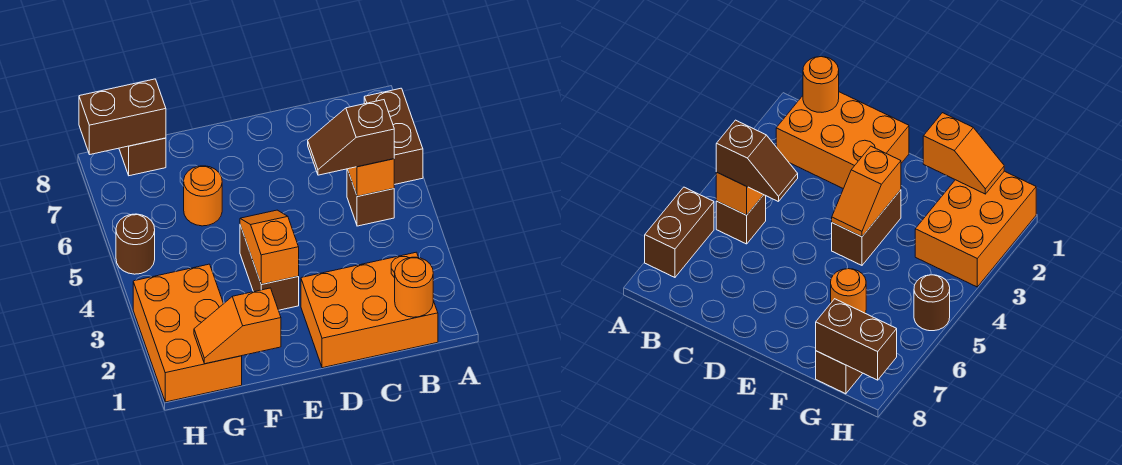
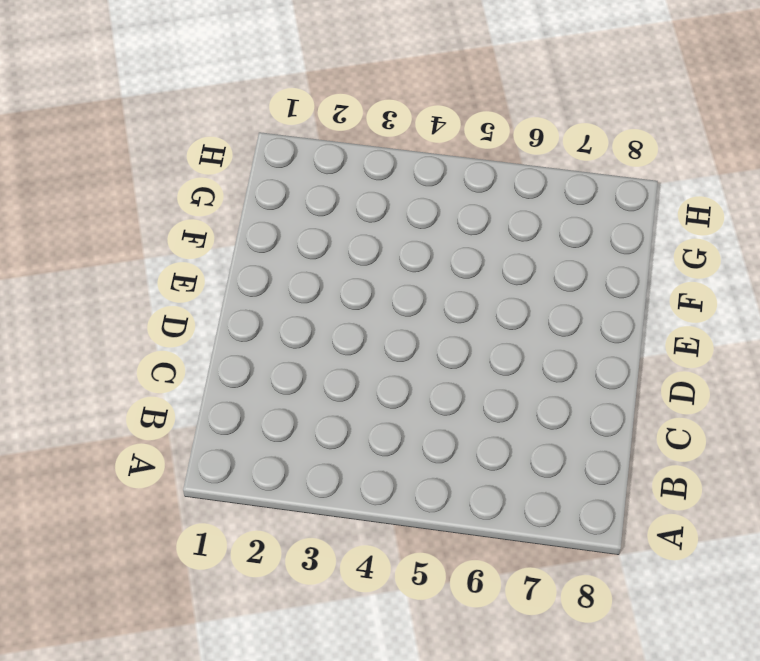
none -> brown 1x2 brick [364,88,423,185]
none -> orange 2x3 brick [301,252,438,368]
none -> brown 1x1 brick [347,169,394,226]

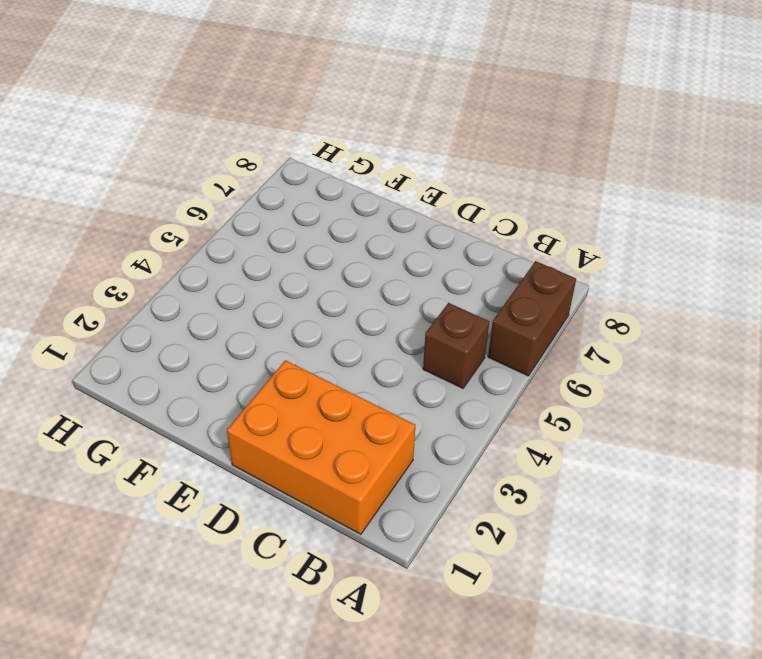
none -> brown 1x2 brick [240,225,299,310]
none -> orange 1x1 round brick [184,166,222,226]
none -> orange 2x3 brick [133,264,242,402]

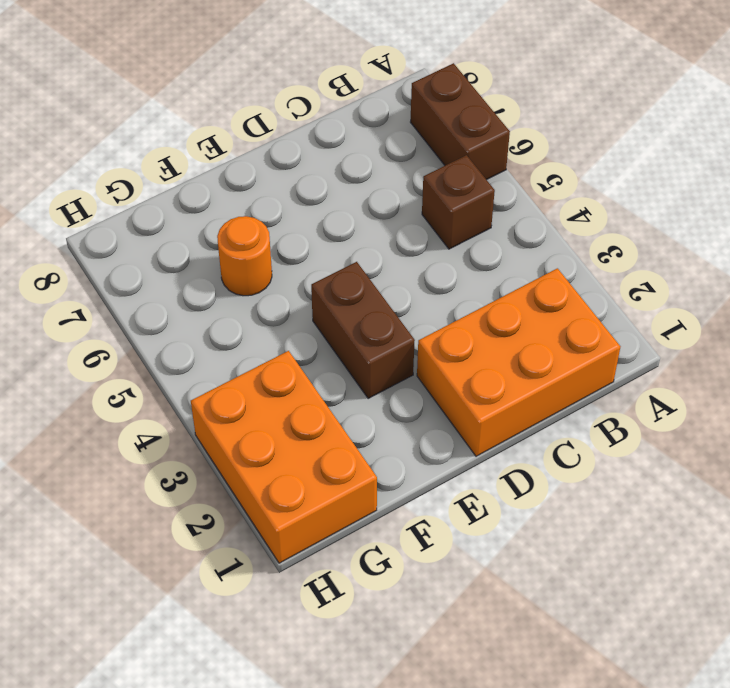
none -> brown 1x1 brick [119,138,166,176]
none -> brown 1x1 round brick [116,214,155,274]
none -> orange 1x1 round brick [395,257,433,317]

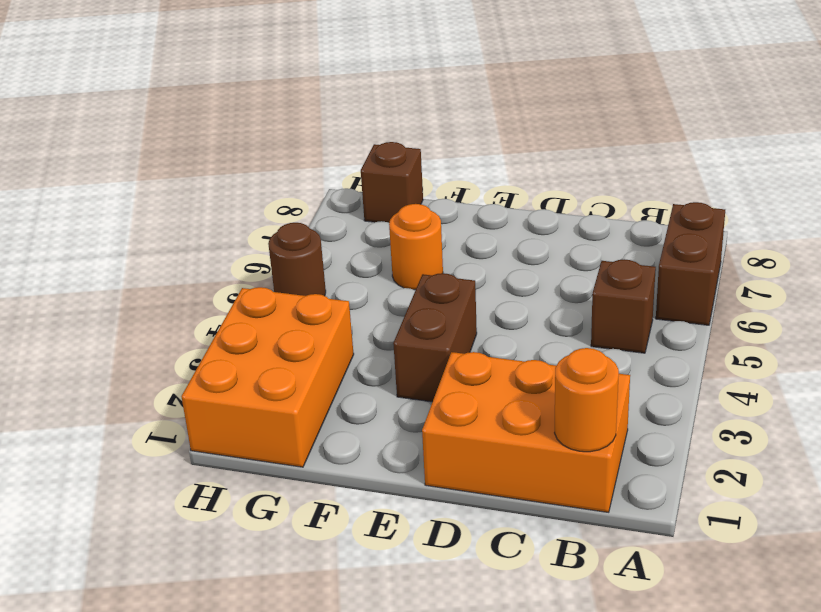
none -> orange 1x1 brick [348,159,394,196]
none -> orange 1x2 slope [240,210,299,284]
none -> orange 1x2 slope [194,288,281,364]

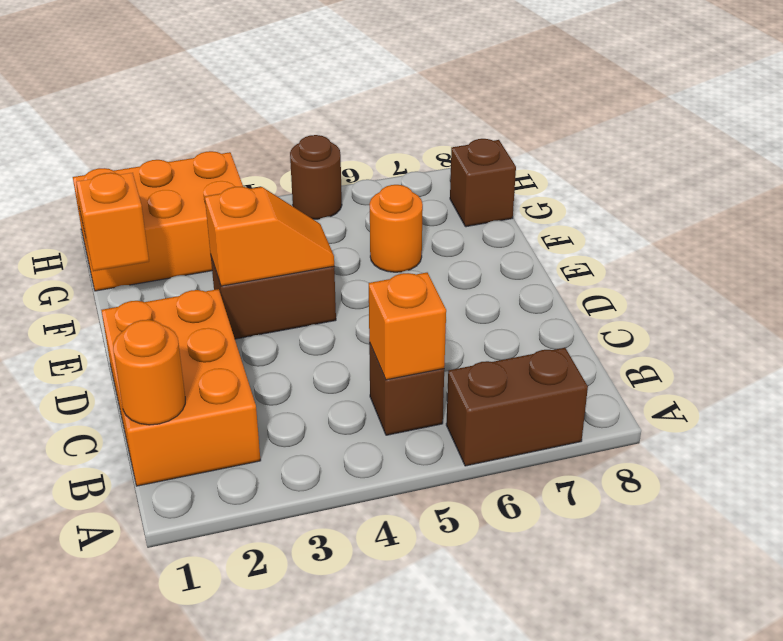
none -> brown 1x2 brick [79,79,166,155]
none -> brown 1x2 slope [308,100,394,175]

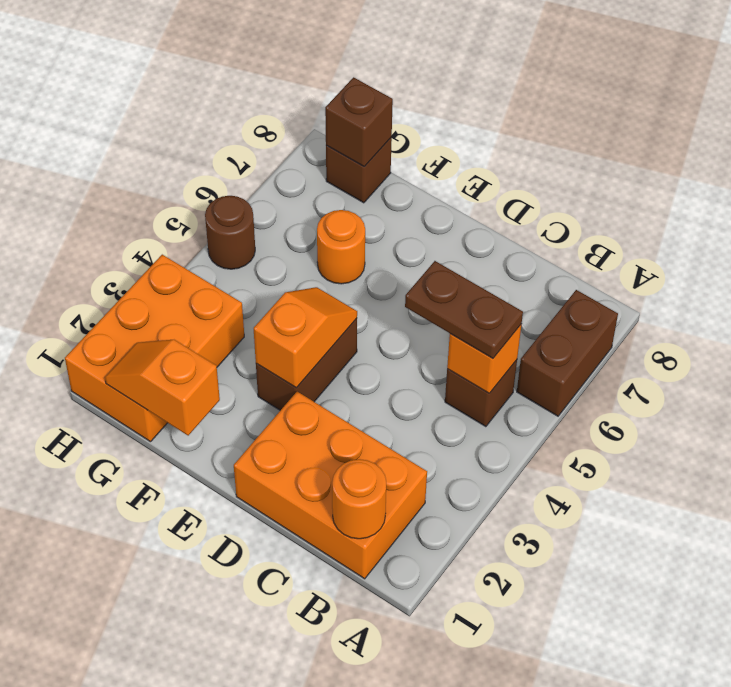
brown 1x2 plate [405,261,523,359] -> brown 1x2 slope [308,100,394,175]
brown 1x1 brick [325,77,393,167] -> brown 1x2 brick [79,79,166,155]

